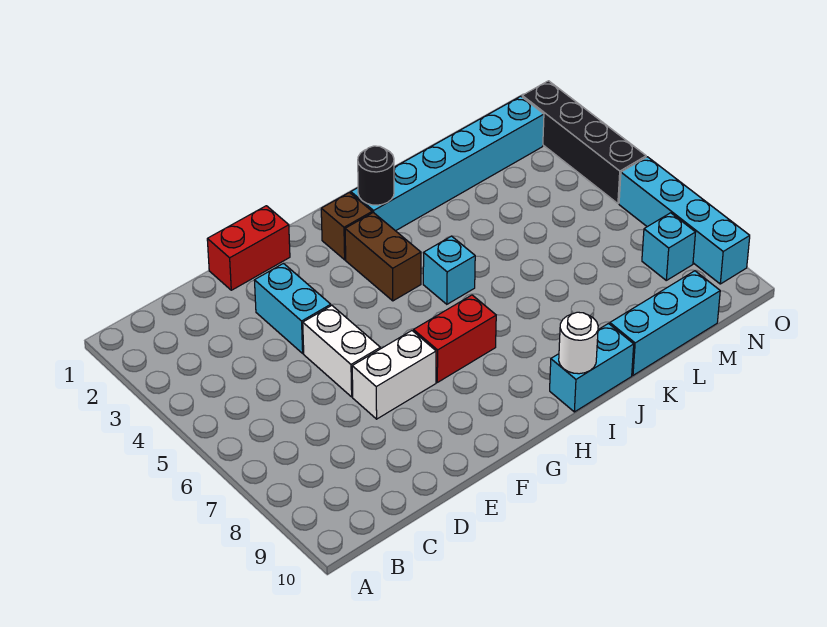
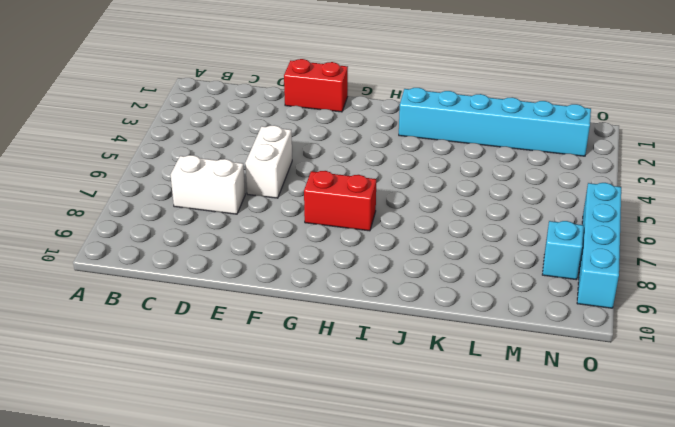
white 1x2 brick [171,155,245,214] -> white 1x2 brick moved to [352,331,436,419]
none -> cyan 1x2 brick [254,263,331,353]
none -> brown 1x1 brick [321,193,372,260]
none -> brown 1x2 brick [345,212,421,301]

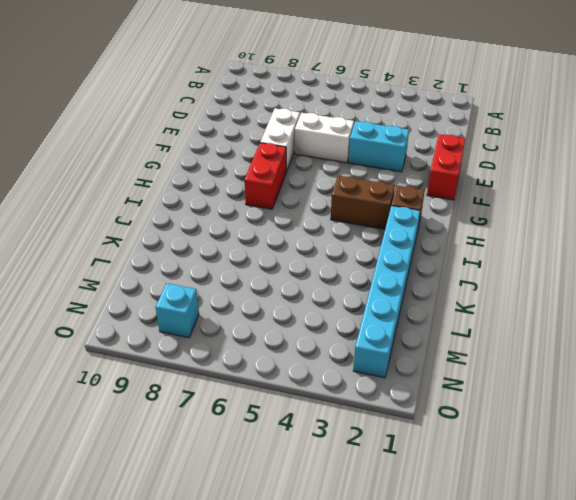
none -> cyan 1x1 brick [423,236,475,304]
none -> cyan 1x2 brick [550,324,634,412]
none -> cyan 1x3 brick [610,271,720,375]

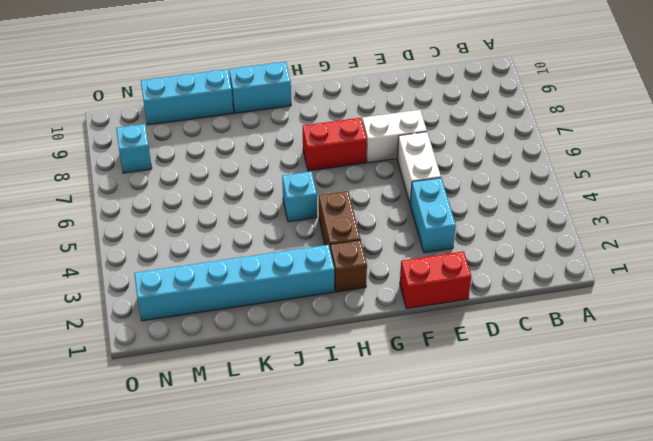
none -> black 1x4 brick [522,81,646,203]
none -> cyan 1x4 brick [619,157,750,284]
none -> black 1x1 round brick [358,146,394,205]

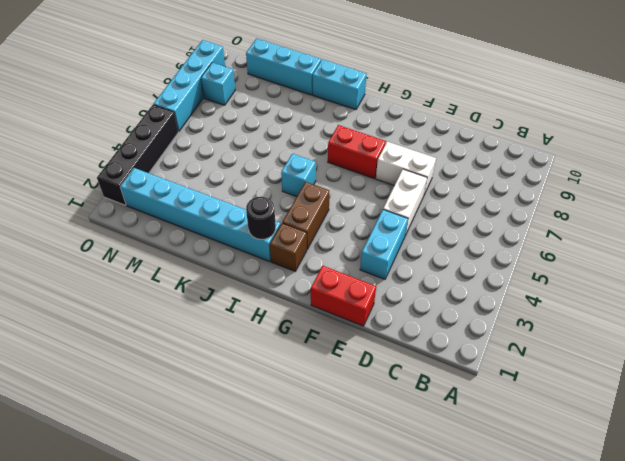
none -> white 1x1 round brick [559,312,598,374]

